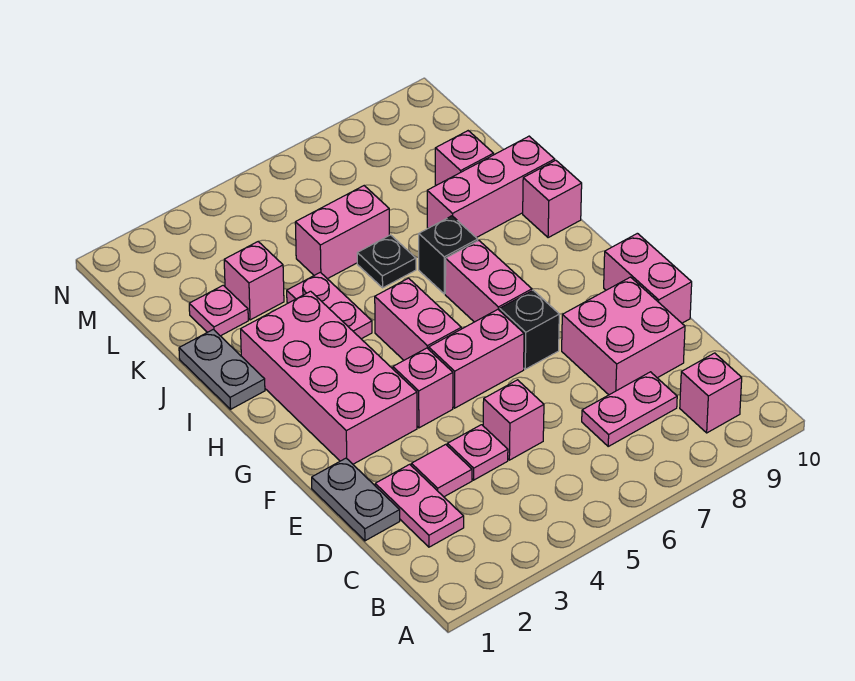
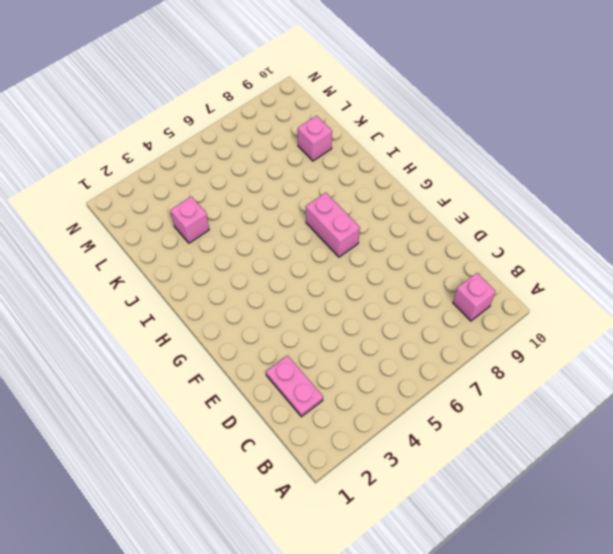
none -> pink 1x2 plate [582,372,677,446]
none -> grey 1x2 plate [312,458,400,541]
none -> pink 1x1 tile [411,444,472,497]

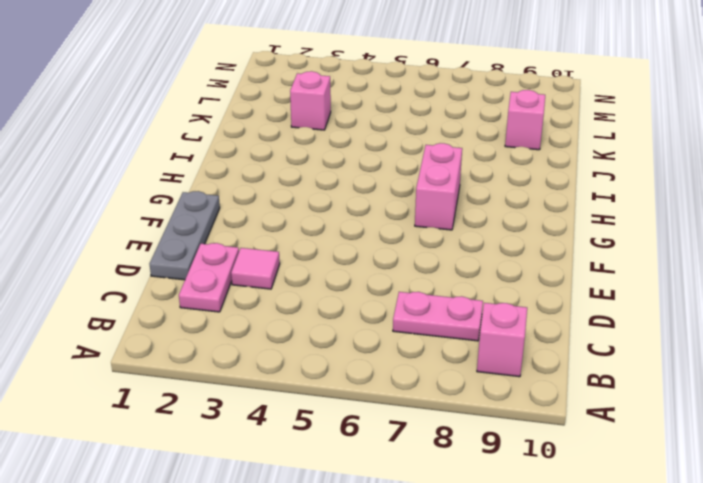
grey 1x3 plate [150,191,220,280] -> grey 1x2 plate [312,458,400,541]
none -> pink 1x1 plate [447,425,508,480]
none -> pink 1x1 brick [483,380,544,460]
none -> pink 2x2 brick [562,277,685,395]

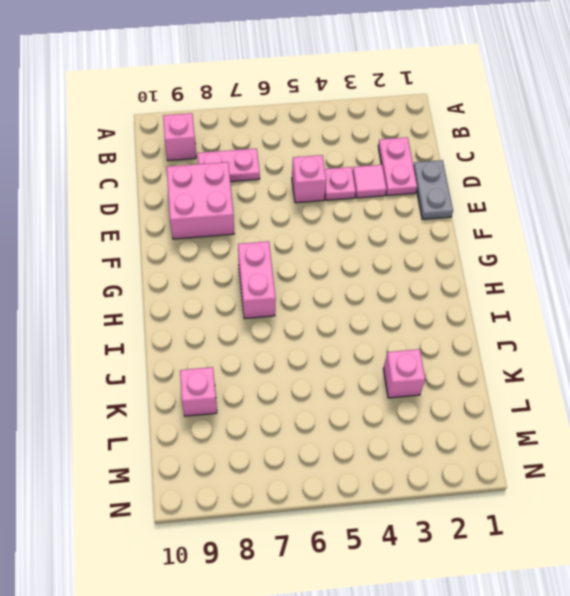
none -> pink 1x2 brick [604,233,692,323]
none -> pink 2x4 brick [241,291,417,464]
none -> pink 1x1 brick [393,348,453,428]

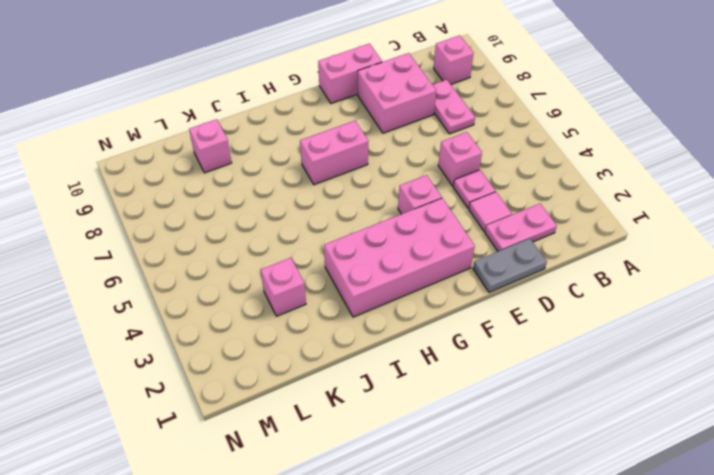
none -> pink 1x2 brick [429,310,524,408]
none -> black 1x1 brick [500,290,559,369]
none -> pink 1x2 brick [375,278,461,360]

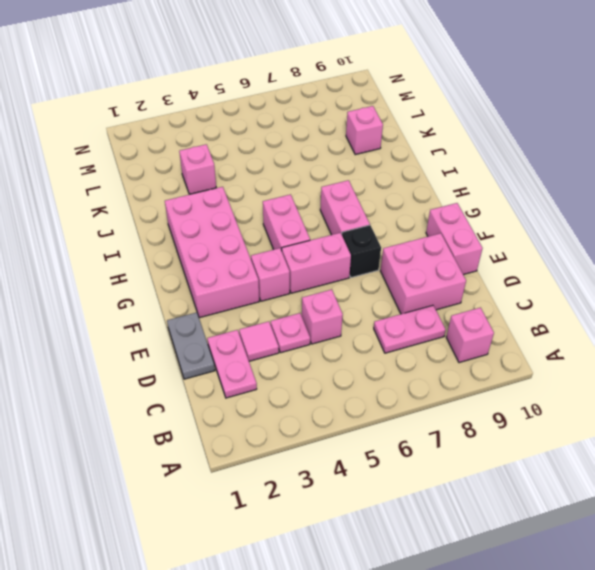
none -> grey 1x2 plate [179,329,265,409]
none -> pink 1x2 plate [287,272,372,339]
none -> black 1x1 brick [419,216,478,294]

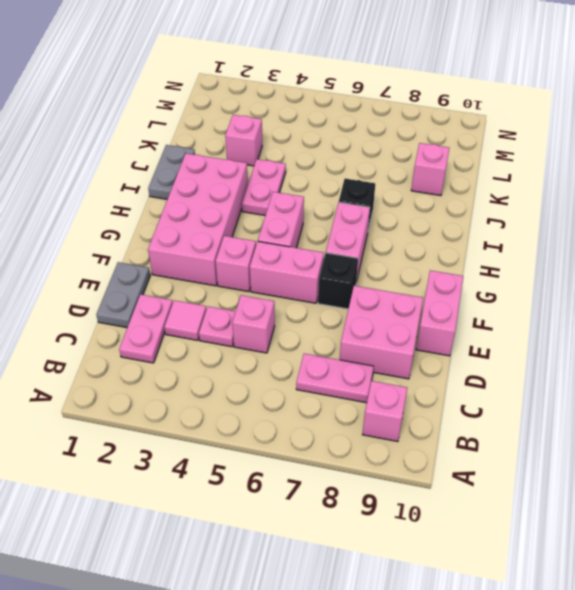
none -> pink 1x1 brick [523,160,582,238]
none -> black 1x1 plate [357,235,416,288]
none -> pink 1x3 brick [427,136,555,238]

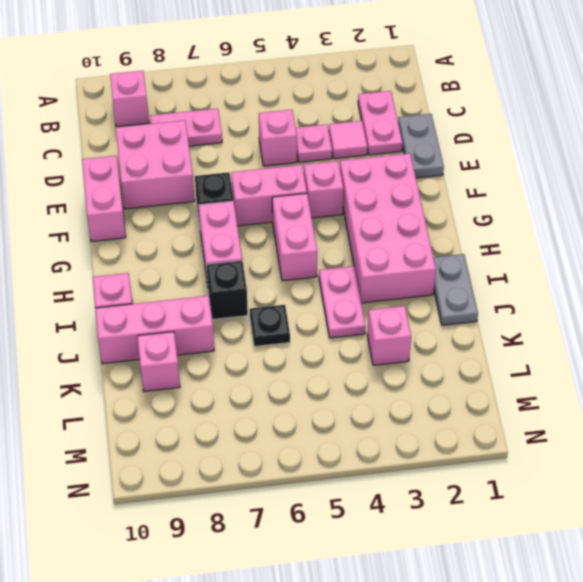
none -> pink 1x1 plate [189,285,248,336]
none -> pink 1x2 brick [295,186,389,279]

